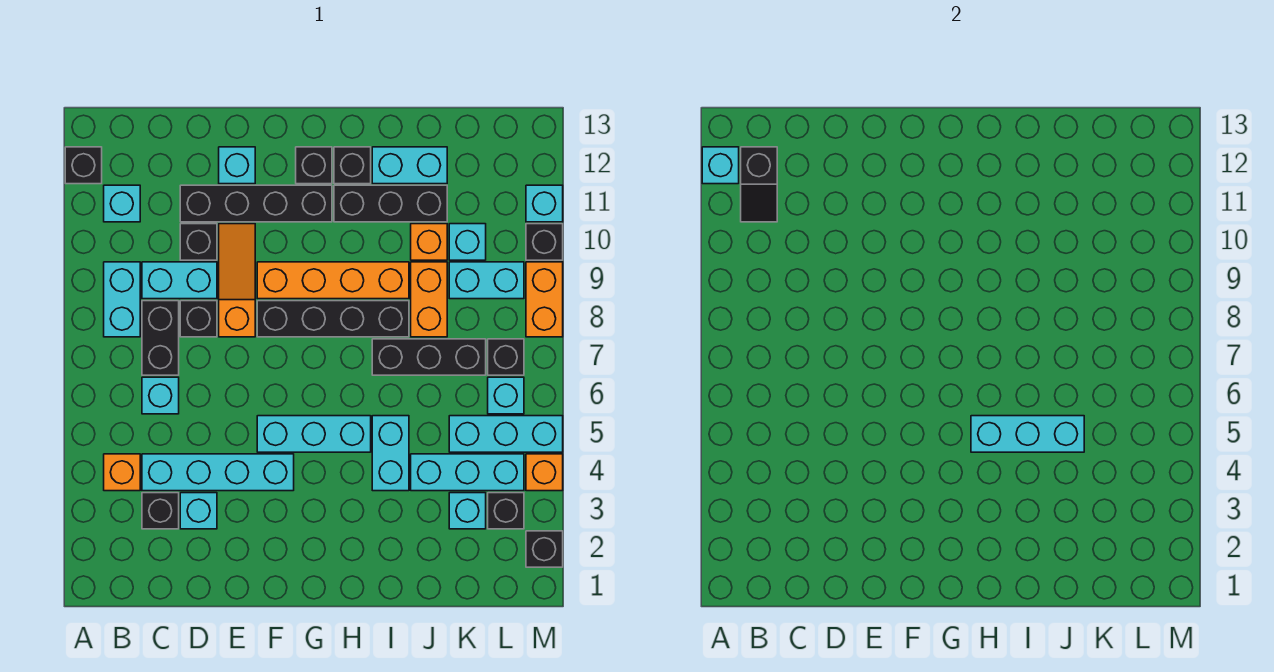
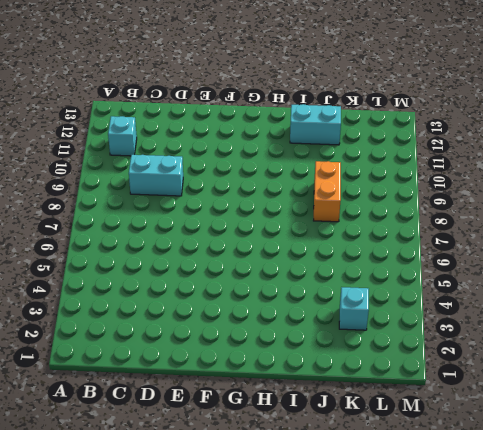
none -> black 1x1 brick [65,147,102,184]
none -> orange 1x1 brick [104,454,140,491]
none -> cyan 1x2 brick [104,262,140,337]
none -> black 1x1 brick [142,493,179,529]

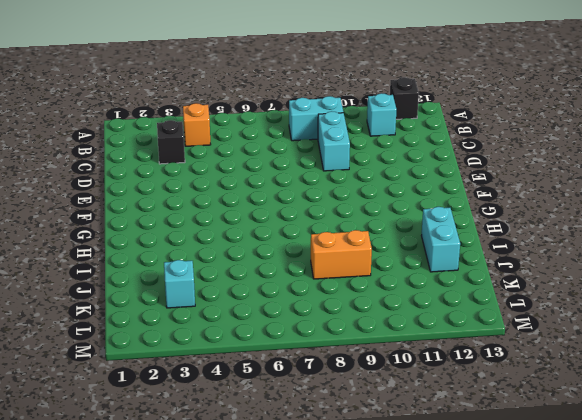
none -> cyan 1x4 brick [142,454,294,491]
none -> cyan 1x1 brick [142,377,179,414]
none -> black 1x2 brick [142,301,179,375]
none -> cyan 1x1 brick [180,493,217,529]

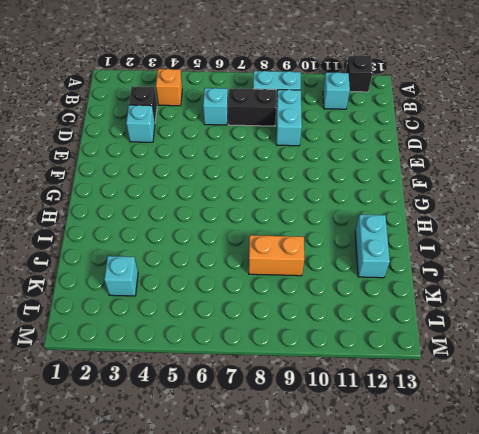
none -> cyan 1x4 brick [142,454,294,491]
none -> black 1x1 brick [180,301,217,337]
none -> black 1x1 brick [180,224,217,260]
none -> black 1x4 brick [180,185,332,222]

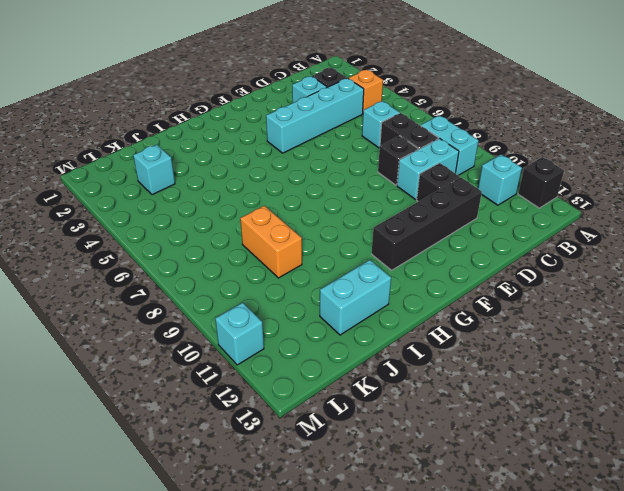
none -> orange 1x3 slope [219,224,255,337]
none -> cyan 1x1 brick [219,147,255,184]
none -> cyan 1x3 brick [257,416,371,452]
none -> black 1x4 brick [257,301,409,337]

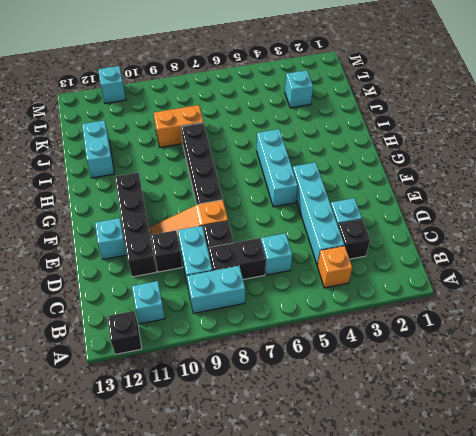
none -> orange 1x4 brick [257,262,409,299]
none -> black 1x1 brick [296,147,332,184]
none -> black 1x3 brick [334,185,447,222]
none -> black 1x1 brick [334,147,371,184]

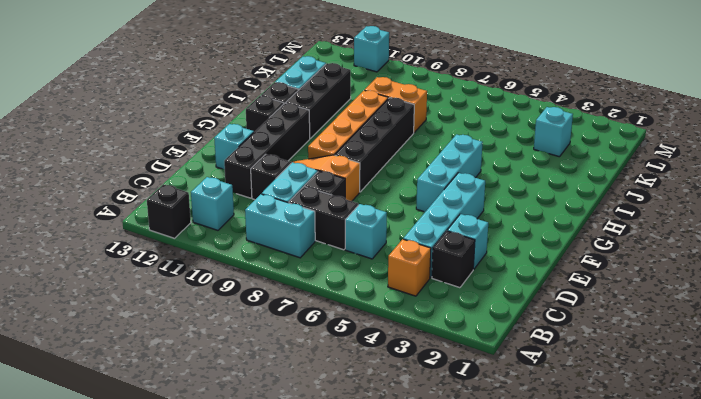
none -> cyan 1x2 brick [372,416,409,491]
none -> black 1x3 brick [372,339,486,375]
none -> cyan 1x3 brick [411,454,524,491]
none -> orange 1x1 brick [411,224,447,260]

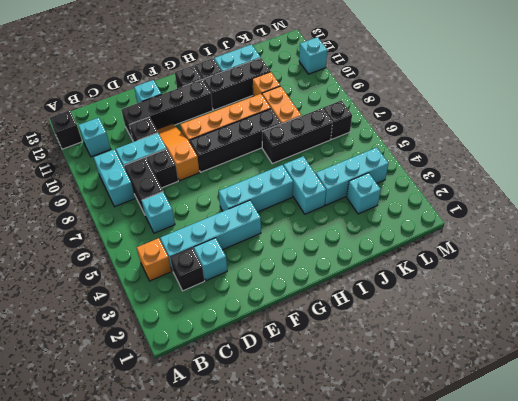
none -> cyan 1x3 brick [449,416,563,452]
none -> cyan 1x2 brick [449,262,524,299]
none -> cyan 1x1 brick [449,224,486,260]
none -> black 1x1 brick [488,493,524,529]

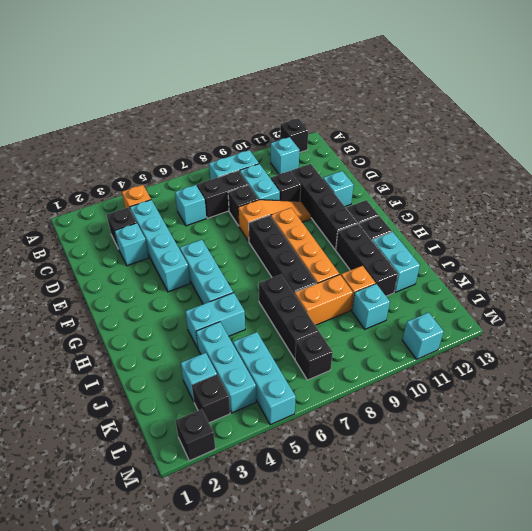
none -> cyan 1x2 brick [449,262,524,299]
none -> cyan 1x1 brick [488,377,524,414]
none -> orange 1x1 brick [526,454,563,491]
none -> orange 1x2 brick [526,262,563,337]

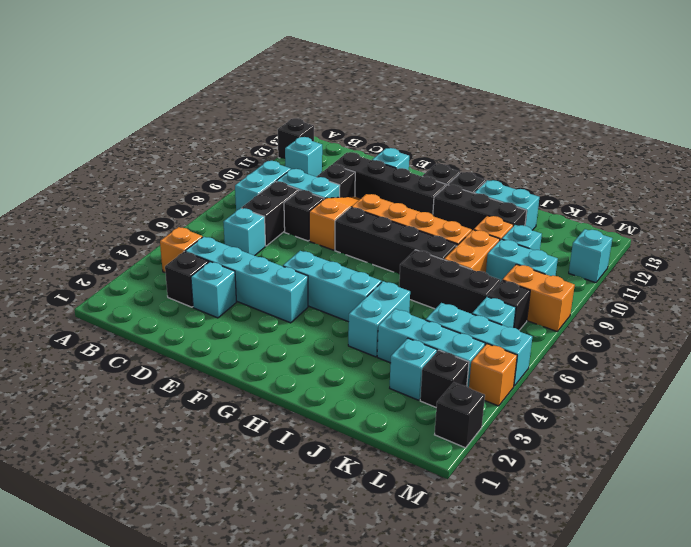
orange 1x2 brick [502,264,575,331] -> orange 1x2 brick turned to [526,262,563,337]
none -> black 1x1 brick [526,224,563,260]
none -> cyan 1x1 brick [702,147,739,184]
none -> black 1x2 slope [741,147,777,222]
none -> cyan 1x3 brick [971,416,1084,452]

